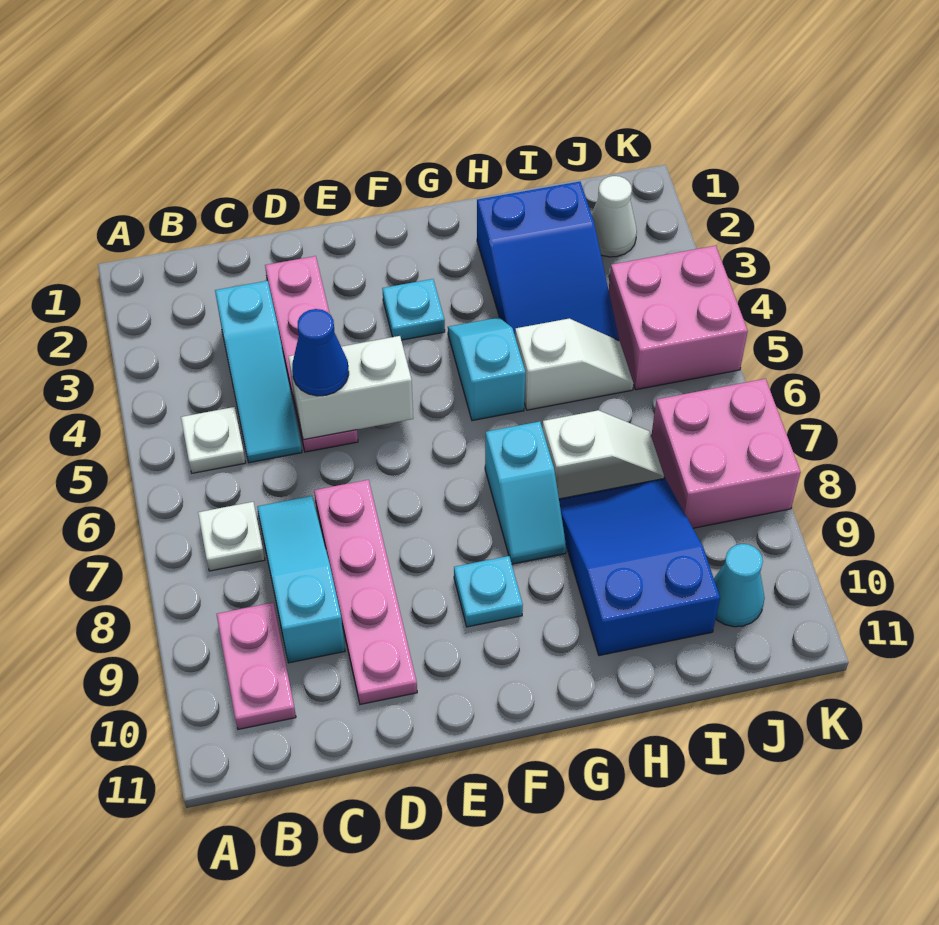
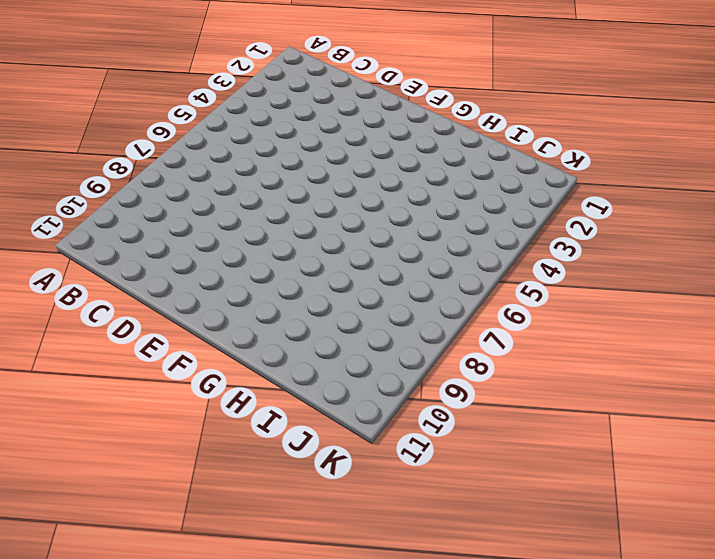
none -> white 1x1 plate [181,407,246,473]
none -> white 1x1 plate [198,502,265,571]
none -> pink 1x2 plate [217,603,296,729]

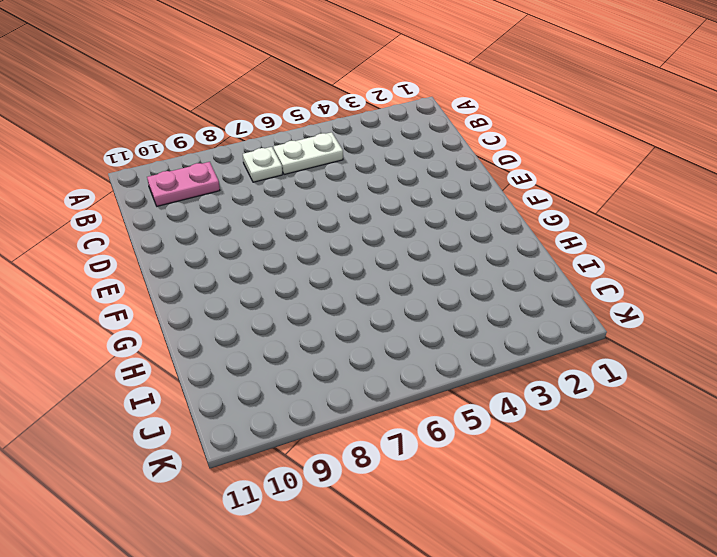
white 1x2 plate [274,132,343,175] -> white 1x1 plate [181,407,246,473]
none -> cyan 1x3 slope [215,281,302,463]
none -> cyan 1x3 slope [257,496,345,663]
none -> pink 1x4 plate [265,256,358,452]

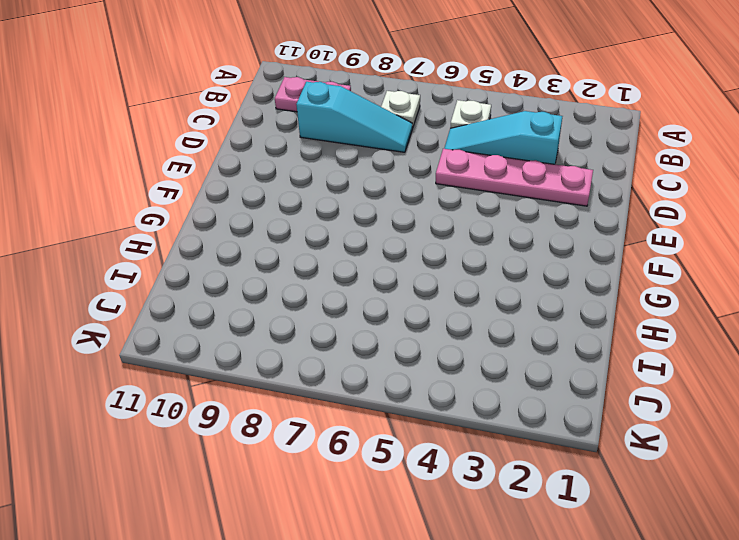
none -> pink 1x4 plate [314,480,417,704]
none -> cyan 1x1 plate [382,279,445,340]
none -> cyan 1x1 plate [454,556,523,627]

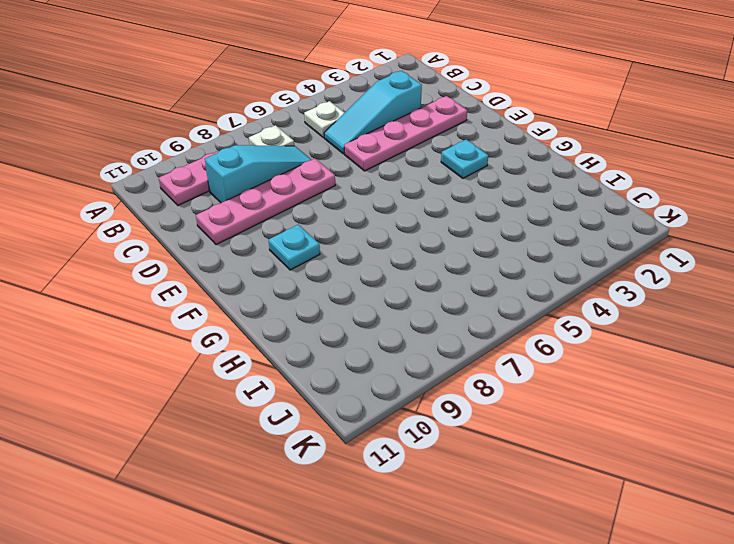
none -> cyan 1x2 slope [448,317,526,421]
none -> cyan 1x2 slope [485,421,566,564]
none -> blue 2x3 slope [477,182,619,340]

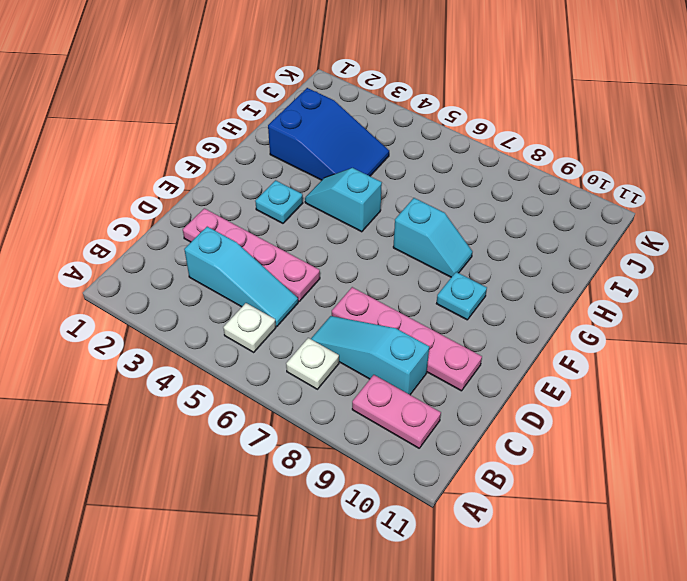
none -> white 1x2 slope [515,319,634,410]
none -> white 1x2 slope [542,410,664,499]
none -> blue 2x3 slope [559,478,720,656]

